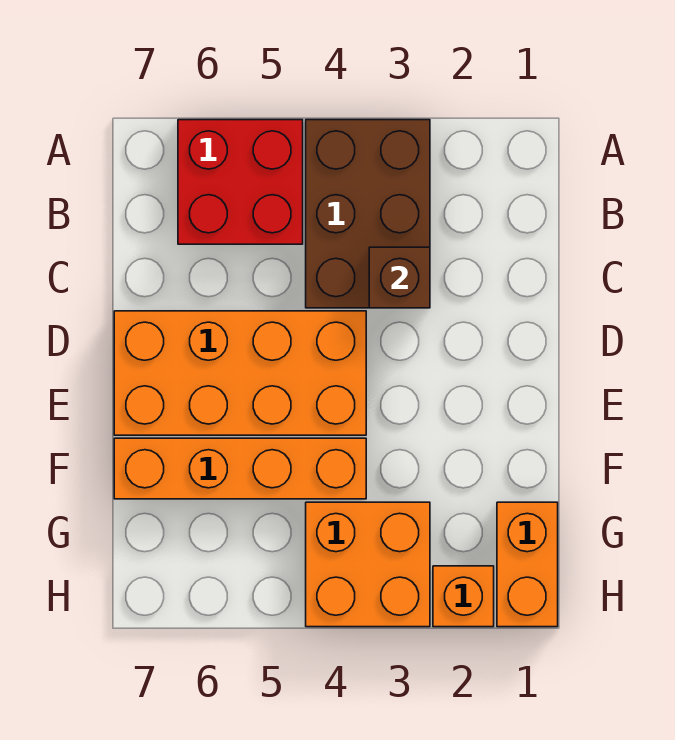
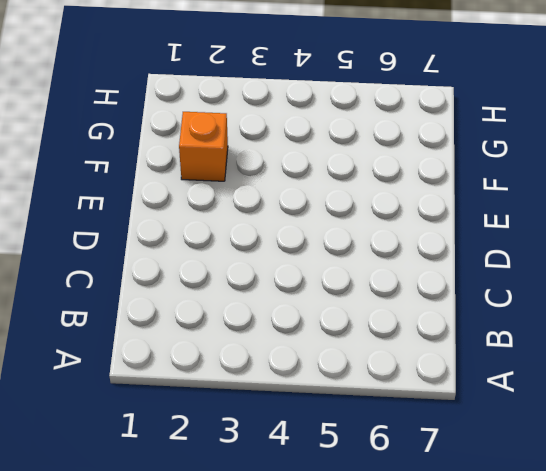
orange 1x1 brick [179,112,228,181] -> orange 1x1 brick moved to [433,566,494,627]
none -> brown 2x3 brick [306,120,430,308]
none -> red 2x2 brick [178,120,303,244]

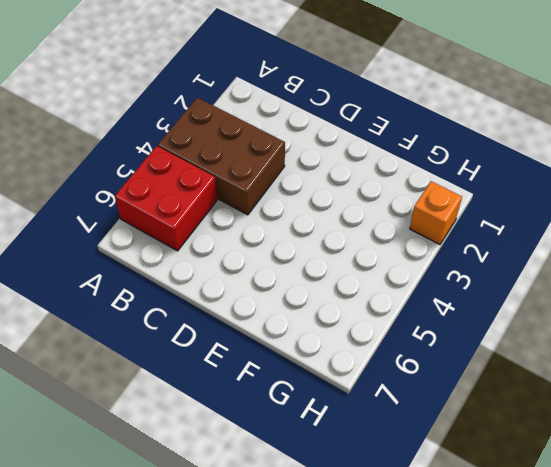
none -> orange 2x4 brick [114,311,366,435]
none -> orange 1x4 brick [114,438,366,499]

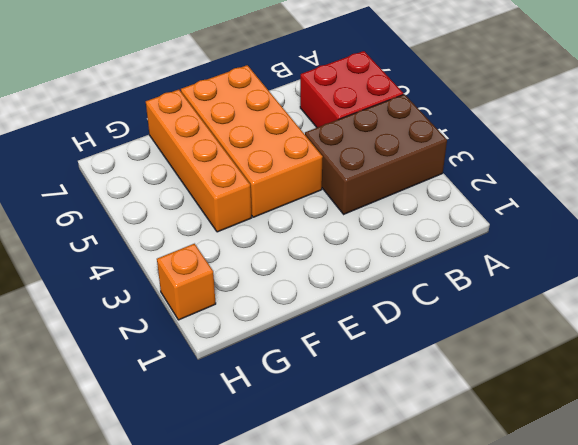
none -> orange 1x2 brick [497,502,558,627]
none -> orange 2x2 brick [306,502,430,627]

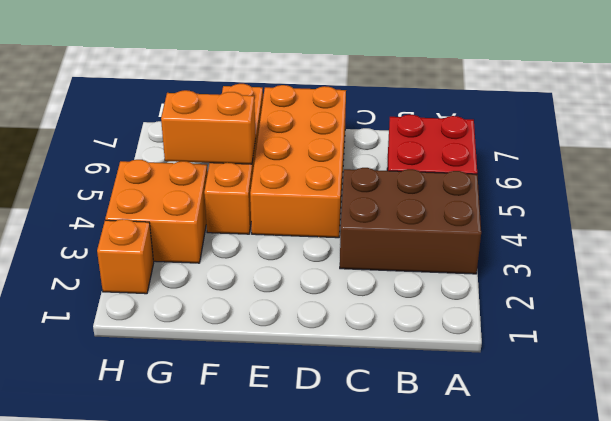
orange 1x2 brick [161,90,256,164] -> orange 1x2 brick moved to [497,502,558,627]
none -> brown 1x1 brick [369,247,430,308]

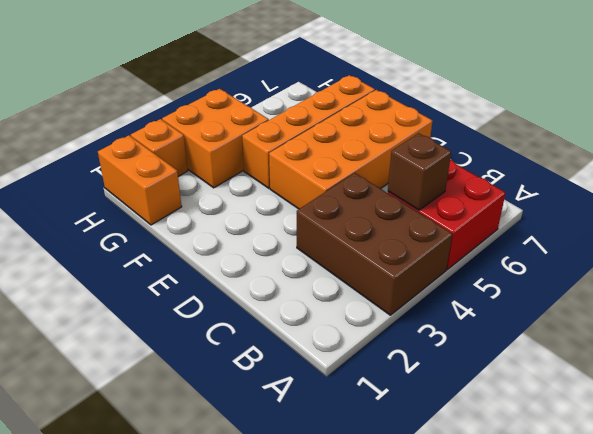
brown 1x1 brick [388,133,451,210] -> brown 1x1 brick moved to [369,247,430,308]

